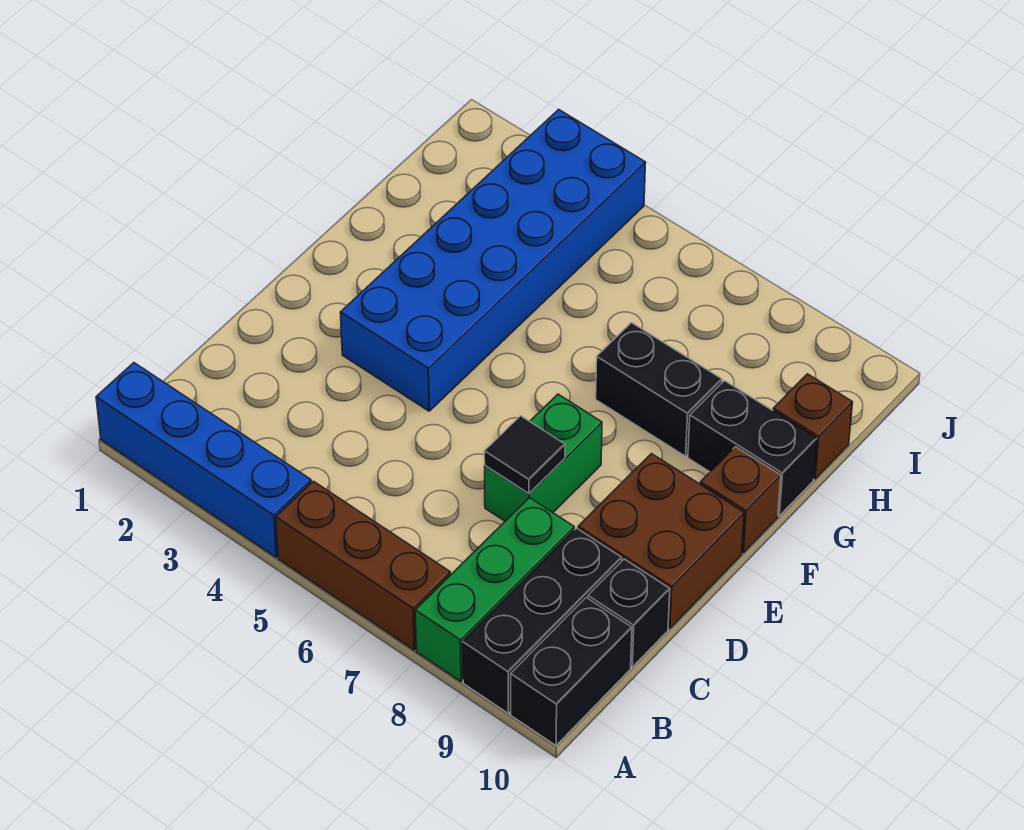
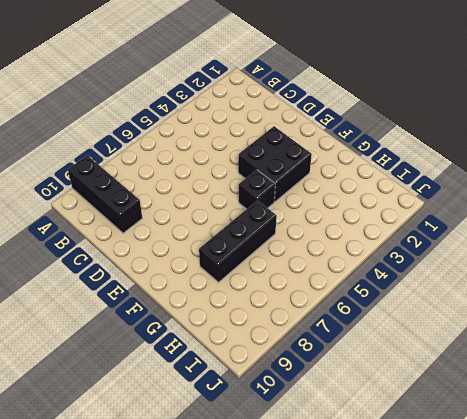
black 2x2 brick [238,126,312,202] -> blue 2x6 brick [340,109,646,411]
black 1x1 brick [239,170,275,209] -> black 1x1 brick moved to [588,559,670,667]
black 1x3 brick [199,200,277,282] -> black 1x2 brick [596,323,722,456]
none -> blue 1x4 brick [96,363,311,557]
none -> brown 1x3 brick [276,481,450,650]
none -> green 1x3 brick [415,498,574,682]

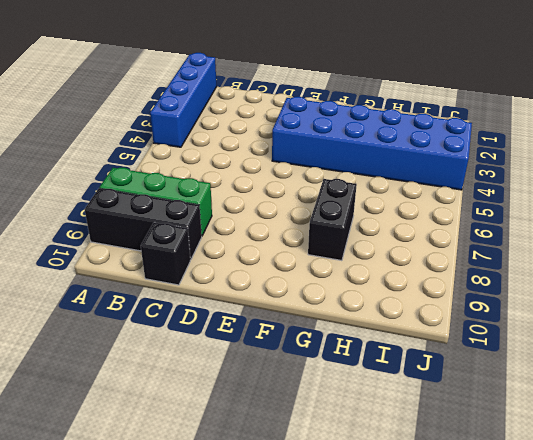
none -> brown 1x3 brick [276,481,450,650]
none -> black 1x2 brick [511,598,632,745]
none -> green 1x2 brick [485,394,602,521]

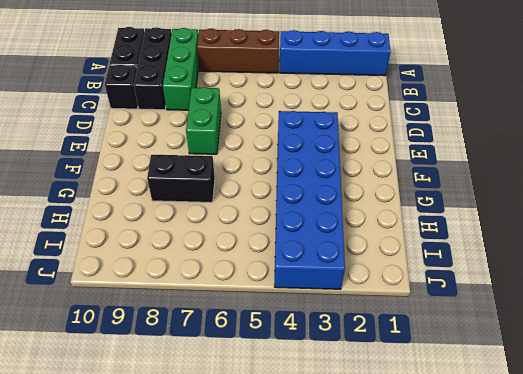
none -> brown 2x2 brick [578,454,744,629]
none -> brown 1x1 brick [700,447,781,553]
none -> black 1x2 brick [688,381,817,516]

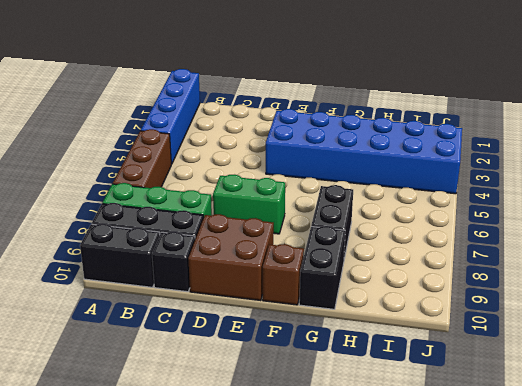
none -> brown 1x1 brick [773,374,853,479]
none -> black 1x1 tile [484,416,565,493]

